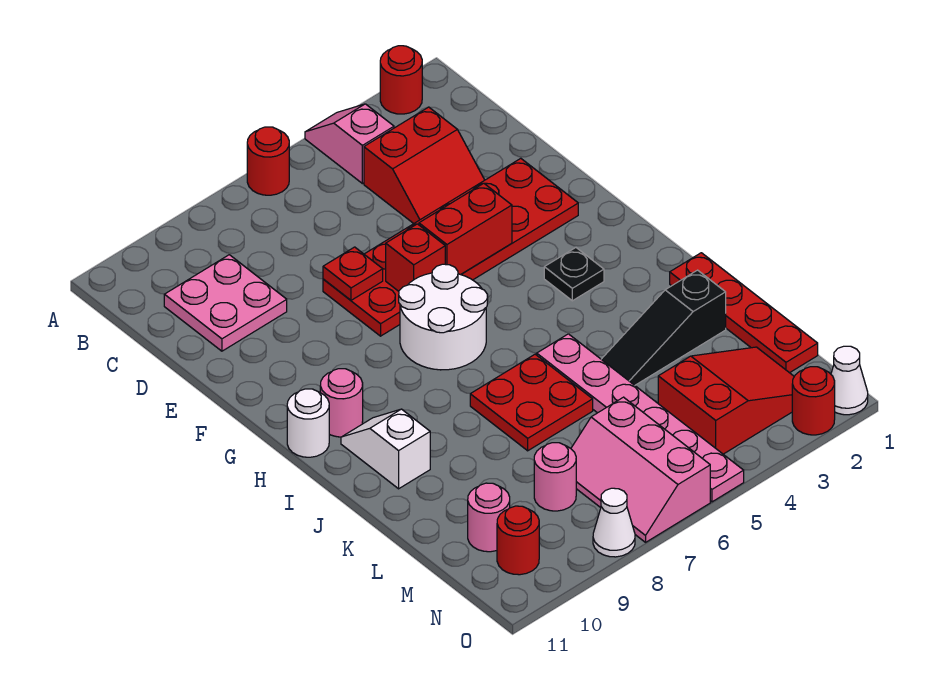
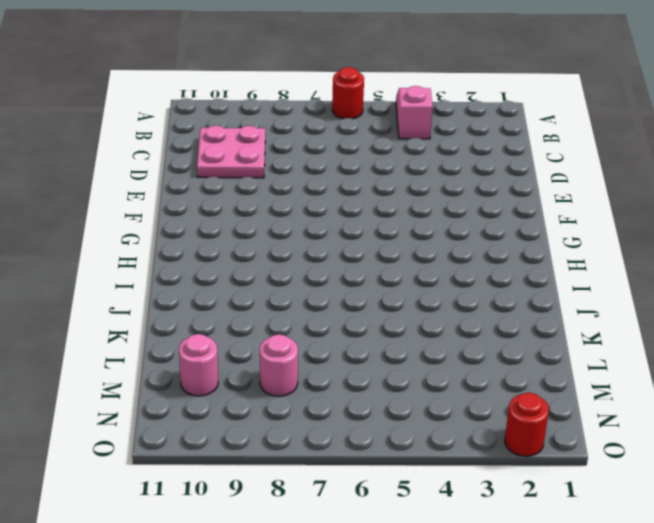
none -> red 1x1 round brick [380,46,422,114]
none -> red 2x2 slope [364,107,484,223]
none -> red 2x6 plate [323,158,578,336]

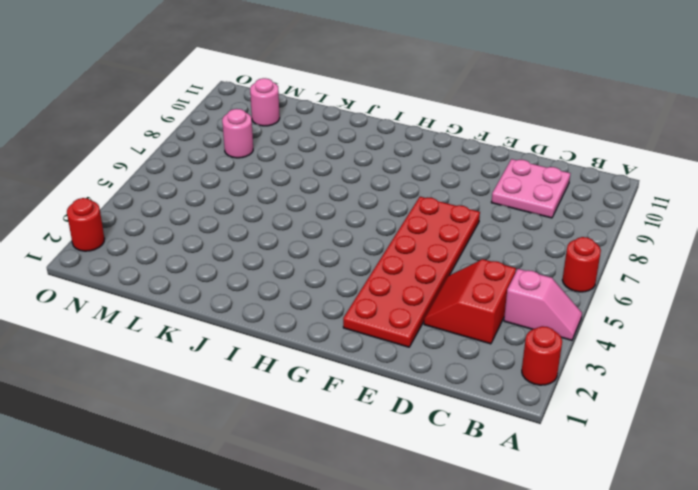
none -> white 2x2 round brick [399,264,488,370]
none -> black 1x1 plate [544,248,604,301]
none -> pink 1x1 round brick [320,369,363,437]

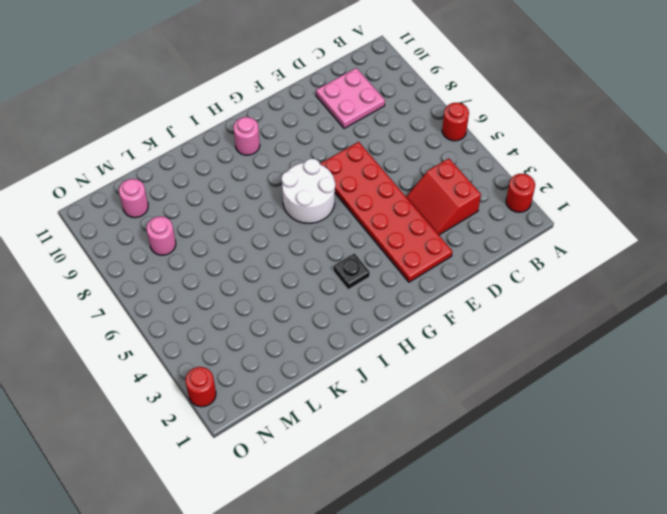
none -> pink 1x2 slope [305,104,394,184]
none -> white 1x1 round brick [287,389,329,457]
none -> white 1x2 slope [341,409,430,489]

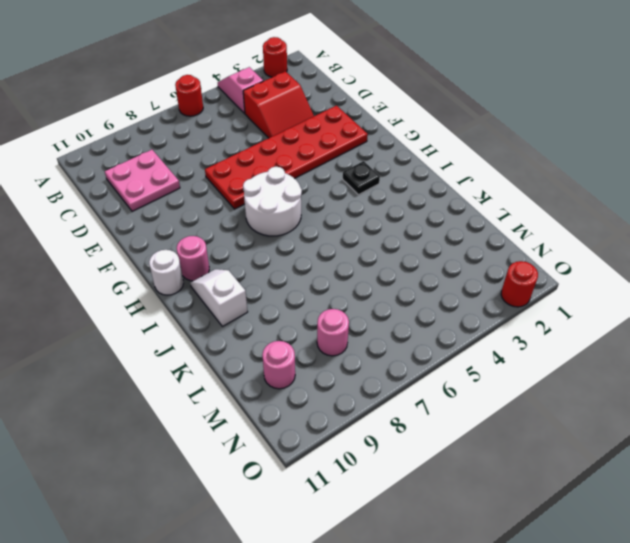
none -> red 1x4 plate [670,253,818,373]
none -> pink 1x6 plate [537,334,744,502]
none -> red 2x2 plate [470,354,593,451]

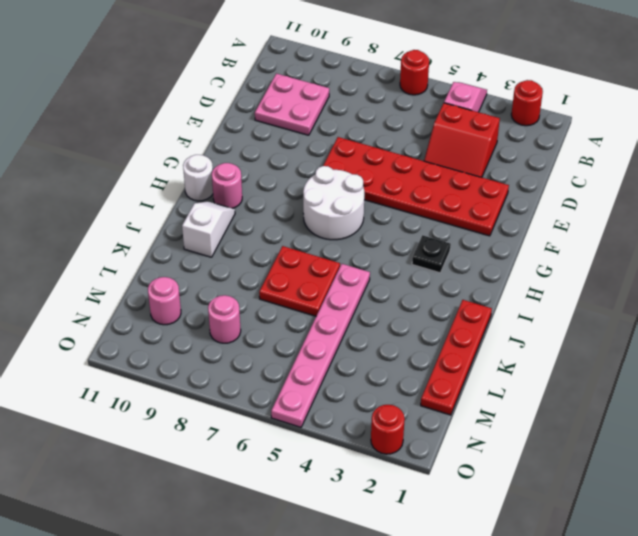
none -> black 1x3 slope [601,270,726,385]
none -> red 2x3 slope [658,347,794,454]
none -> pink 2x3 slope [571,397,710,542]

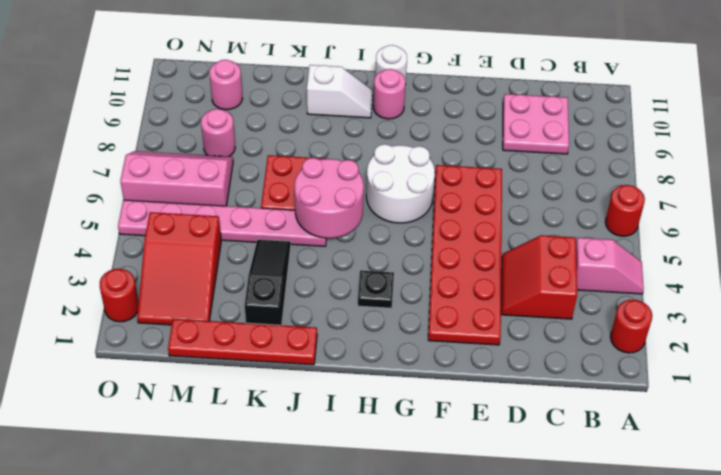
pink 2x2 round brick [294,158,364,238] -> none
none -> red 1x1 round brick [497,506,539,575]
none -> white 1x1 cone [831,346,868,415]
none -> white 1x1 cone [593,488,635,557]

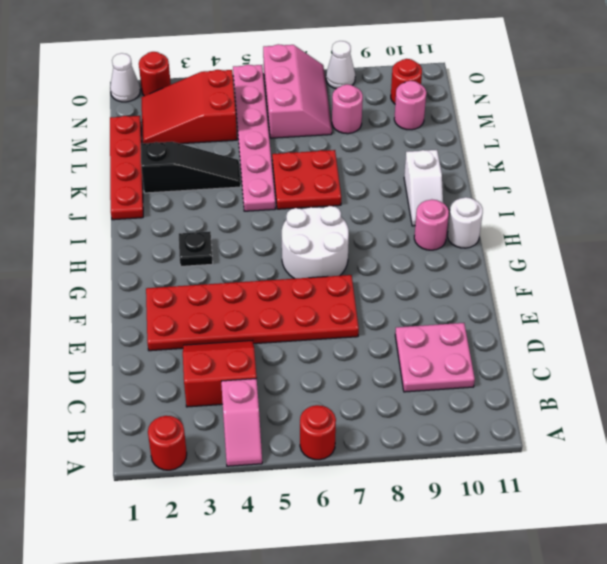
none -> red 1x1 plate [323,247,383,300]
none -> red 1x2 brick [419,183,512,275]
none -> red 1x1 brick [386,224,445,291]

